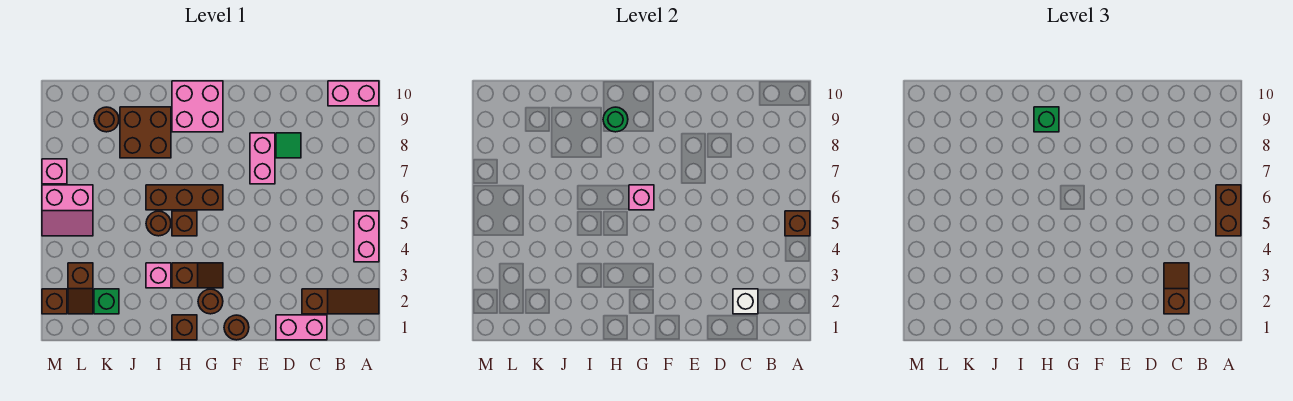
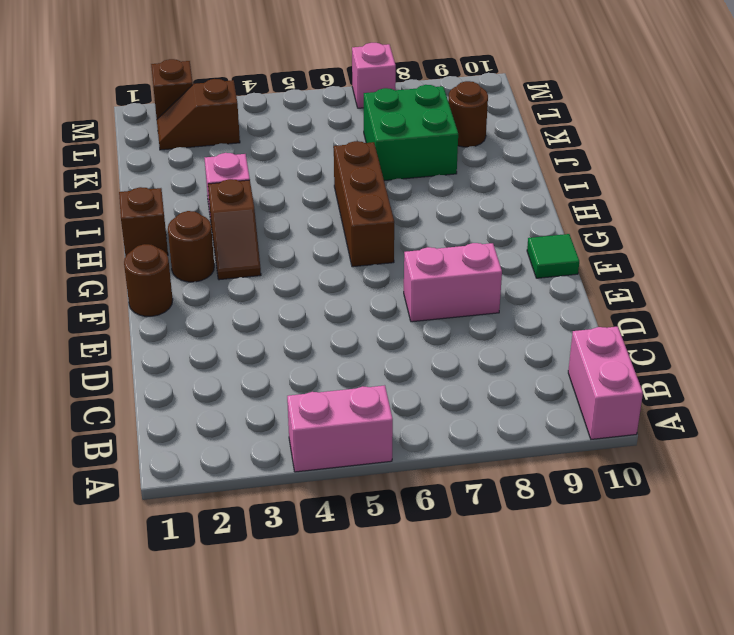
green 1x1 tile [527,234,579,278] -> green 1x1 tile moved to [276,133,301,158]
green 2x2 brick [364,85,458,181] -> brown 2x2 brick [120,107,171,158]
none -> brown 1x3 slope [302,289,379,314]
none -> pink 1x2 brick [276,315,327,340]
none -> pink 2x2 brick [172,81,223,132]

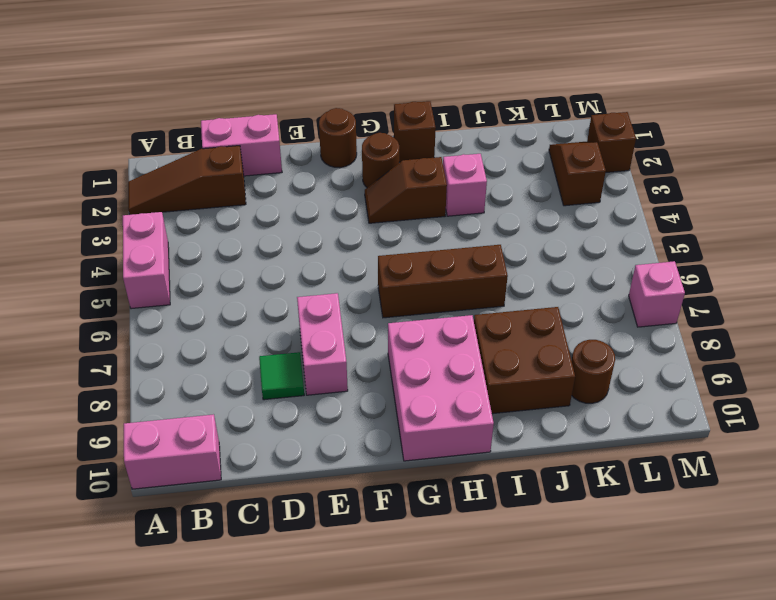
pink 2x3 brick [388,315,494,461] -> pink 2x2 brick [172,81,223,132]
none -> brown 1x1 brick [172,211,197,236]
none -> brown 1x1 round brick [146,211,171,236]
none -> green 1x1 brick [94,289,119,314]

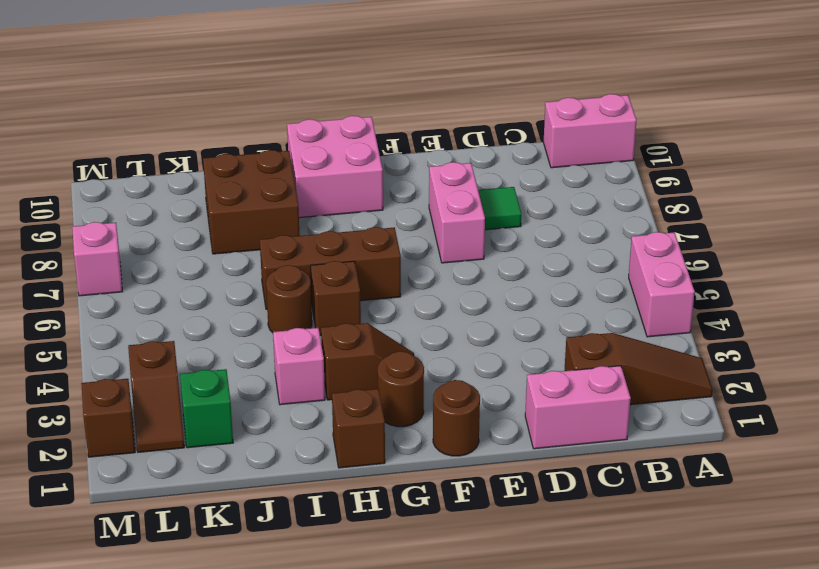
none -> brown 1x1 round brick [94,107,119,132]
none -> pink 2x2 slope [42,185,93,236]
none -> brown 1x1 brick [785,211,810,236]

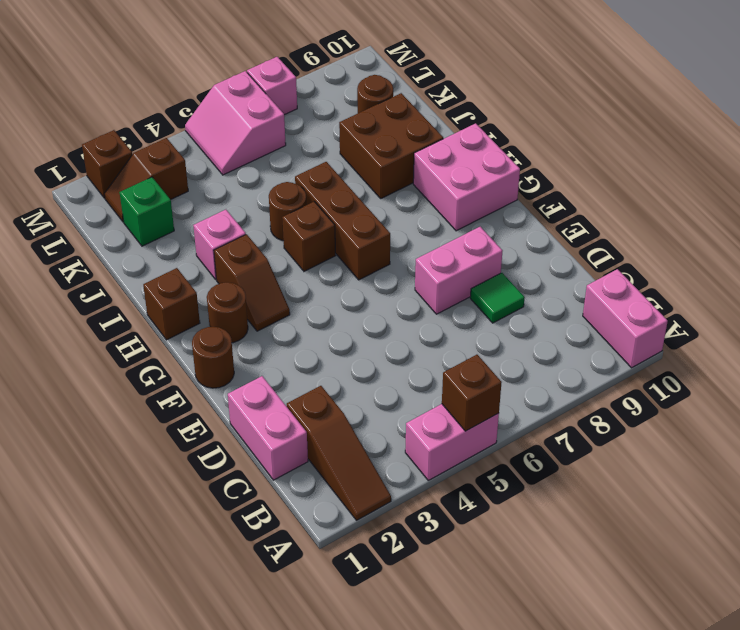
none -> white 1x1 brick [733,289,758,314]
none -> pink 1x1 brick [629,185,654,210]
none -> green 1x1 round brick [603,107,628,132]

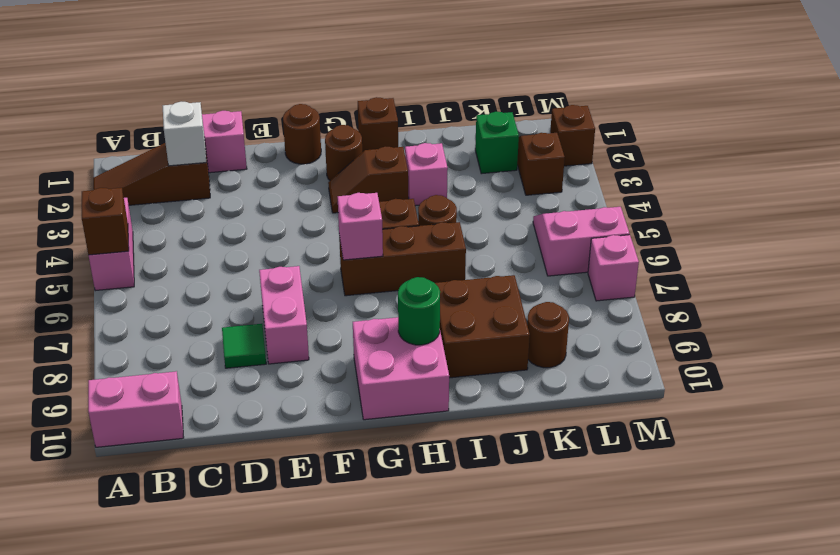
none -> brown 1x2 brick [1216,185,1241,236]
none -> brown 1x2 slope [1164,263,1189,314]
none -> green 1x1 brick [1034,107,1059,132]

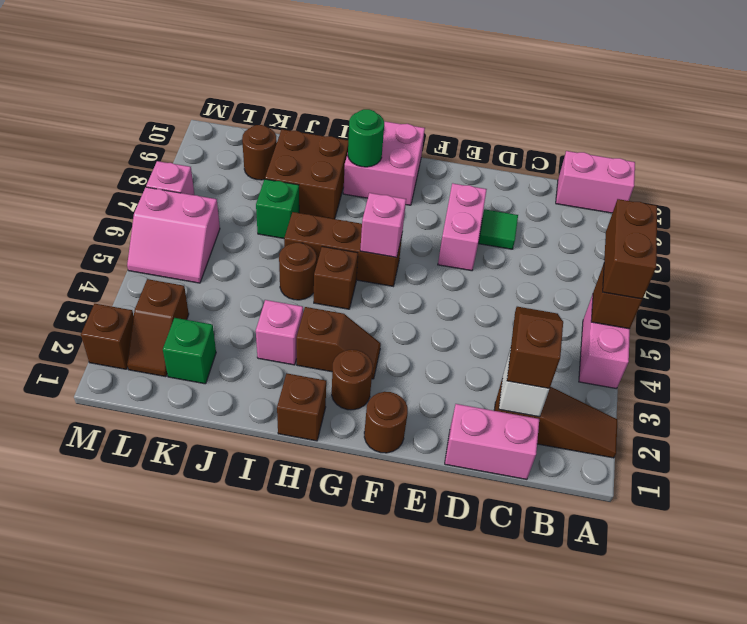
green 1x1 brick [256,179,299,238] -> green 1x1 brick moved to [1034,107,1059,132]

